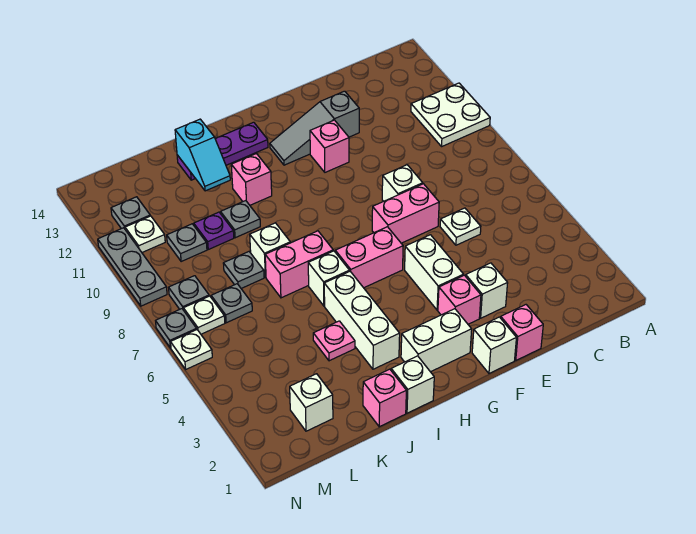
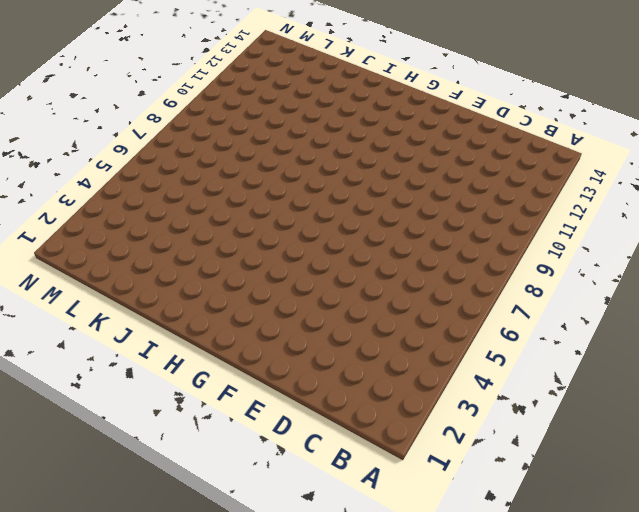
none -> white 2x2 plate [411,83,490,146]
none -> white 1x1 plate [440,208,481,245]
none -> pink 1x1 brick [501,305,543,360]
none -> white 1x1 brick [466,263,508,318]

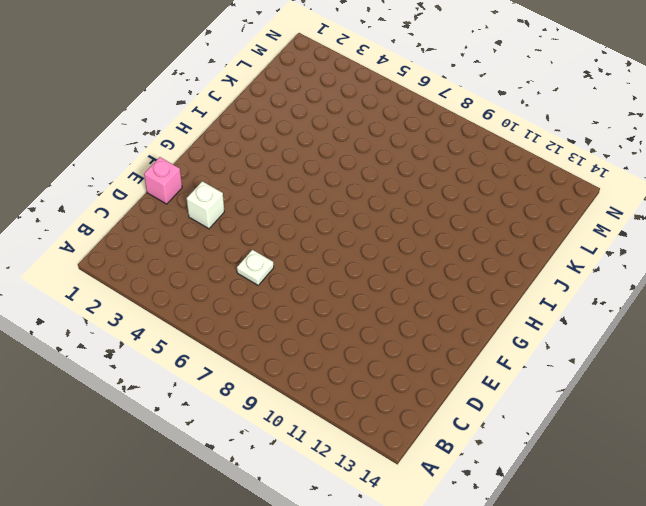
none -> white 2x2 plate [411,83,490,146]
none -> pink 1x2 brick [372,184,439,243]
none -> white 1x1 brick [382,165,423,201]
none -> grey 1x3 slope [270,91,359,165]

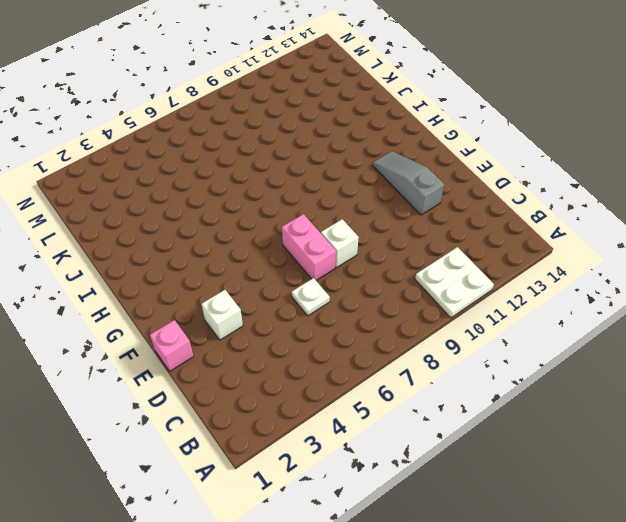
none -> white 1x1 brick [472,317,516,373]
none -> pink 1x1 brick [438,275,481,324]
none -> white 1x2 brick [405,235,464,310]
none -> pink 1x1 brick [310,120,349,172]

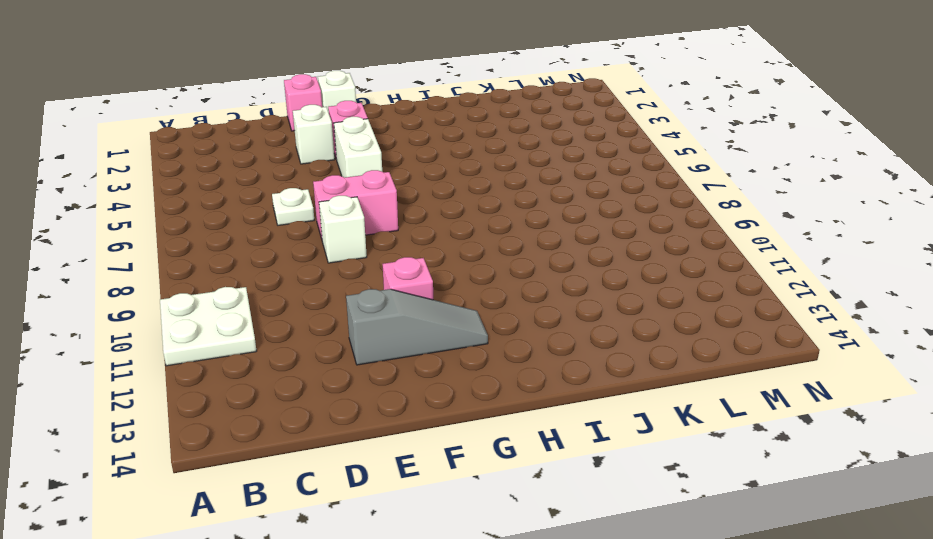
none -> white 1x2 brick [401,309,472,372]
none -> pink 1x2 brick [335,227,403,288]
none -> purple 1x3 plate [177,122,268,180]
none -> white 1x1 brick [391,356,434,413]

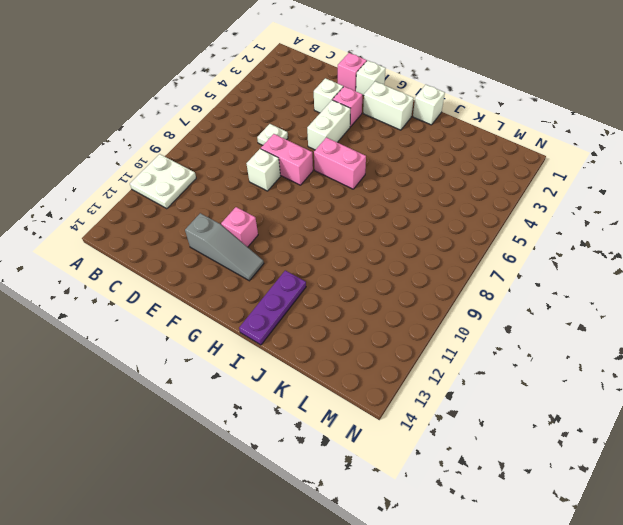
purple 1x3 plate [239,270,306,345] -> purple 1x3 plate turned to [177,122,268,180]
none -> white 1x3 brick [324,271,400,369]
none -> white 1x1 brick [308,251,349,306]
none -> pink 1x2 brick [265,231,333,298]
none -> pink 1x1 brick [231,154,272,205]

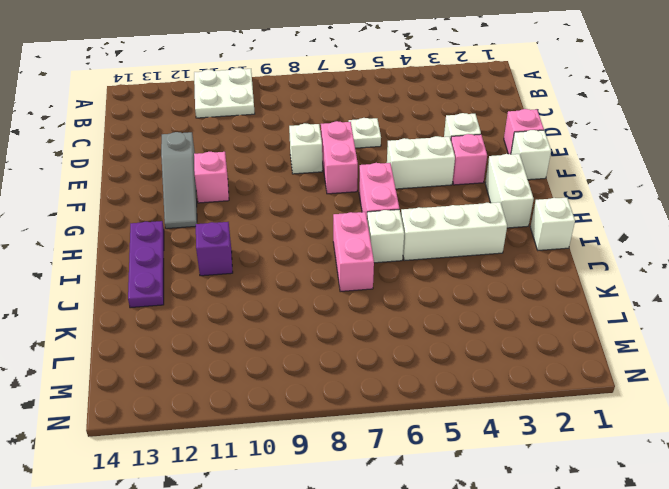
purple 1x1 brick [196,222,233,276] -> pink 1x1 brick [231,154,272,205]
none -> pink 1x1 brick [363,369,406,427]
none -> pink 1x1 plate [313,321,355,361]
none -> white 1x1 brick [250,223,290,278]
none -> grey 1x1 plate [221,201,260,238]

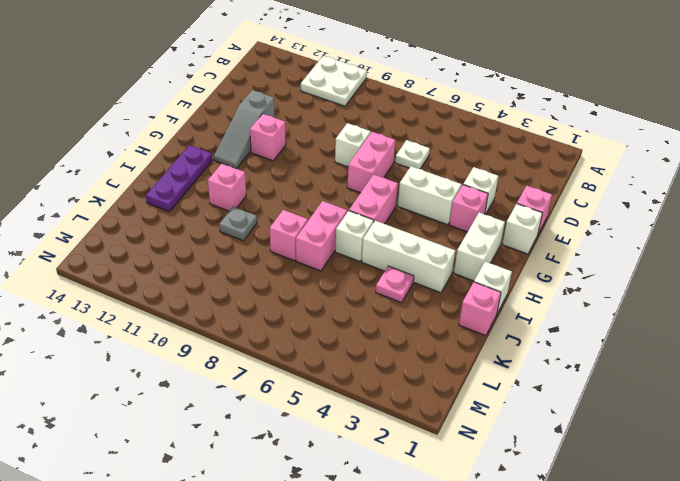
pink 1x1 brick [270,210,308,261] -> white 1x1 brick [250,223,290,278]
none -> grey 1x1 plate [223,252,264,288]
none -> purple 1x1 plate [194,212,234,249]
none -> white 1x1 brick [290,374,333,431]
none -> grey 1x1 plate [211,284,252,323]

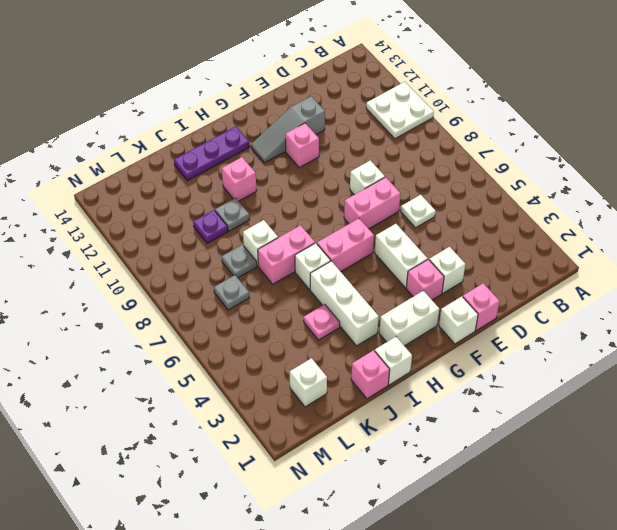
none -> grey 1x1 plate [167,224,207,262]
none -> white 1x1 plate [183,296,225,334]
none -> grey 1x1 plate [169,276,209,310]
none -> white 1x1 plate [125,216,165,252]

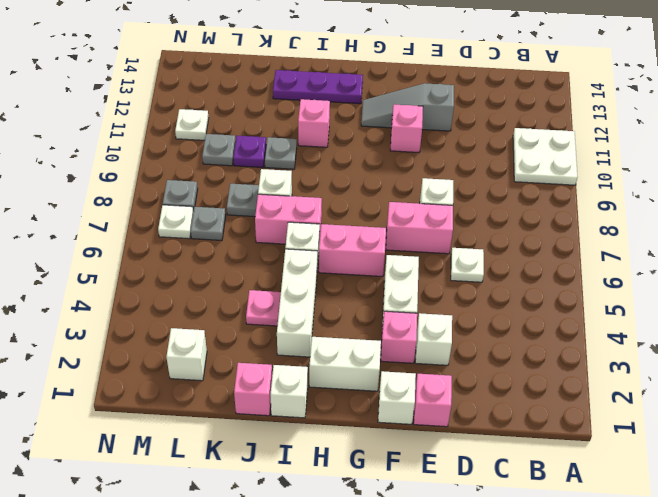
none -> grey 1x1 plate [111,197,150,229]
none -> white 1x1 plate [171,330,212,369]
none -> grey 1x1 plate [156,309,197,348]
none -> grey 1x3 plate [98,228,167,306]

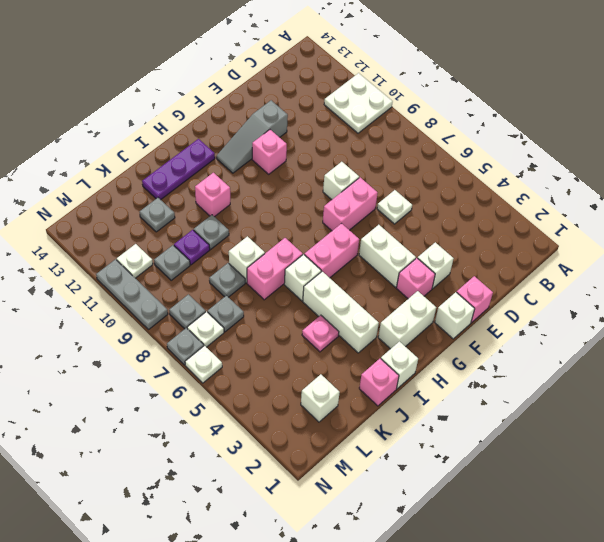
grey 1x1 plate [140,198,175,232] -> grey 1x1 plate moved to [111,197,150,229]
none -> cyan 1x2 slope [175,119,230,191]

